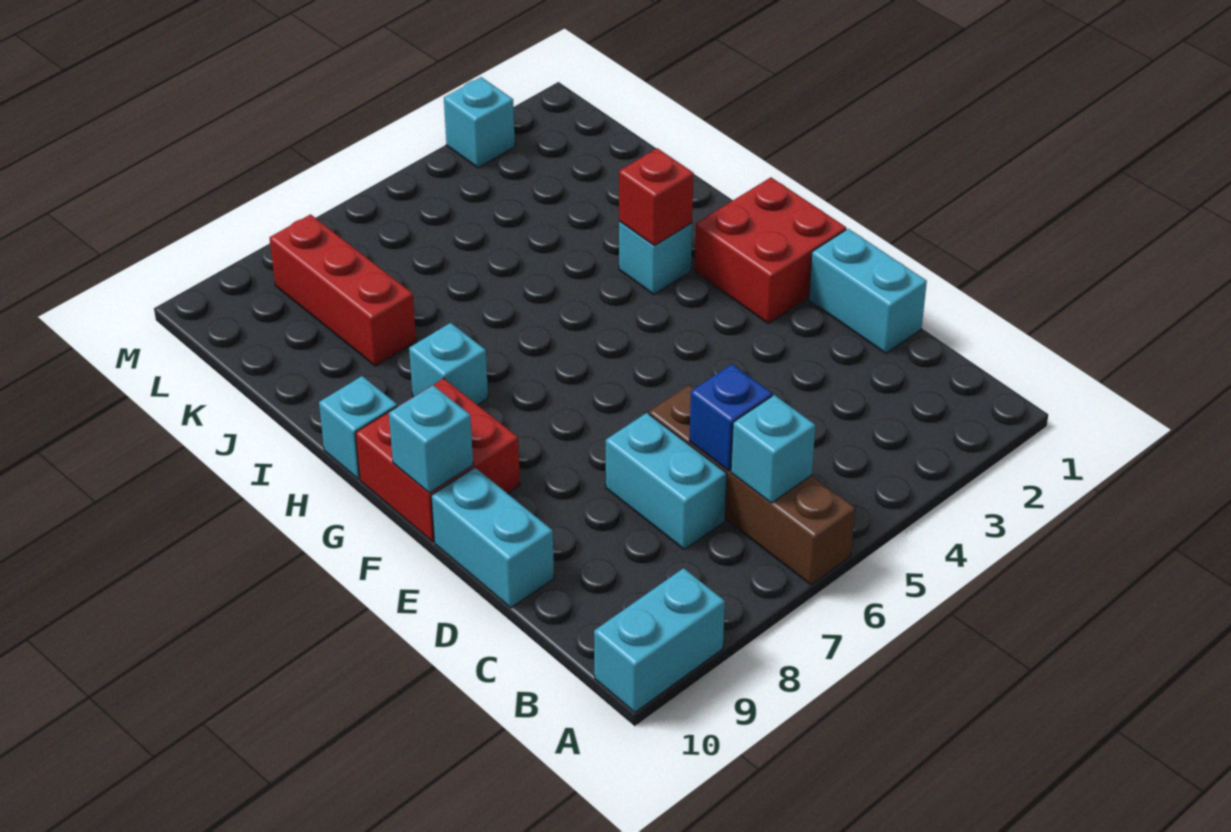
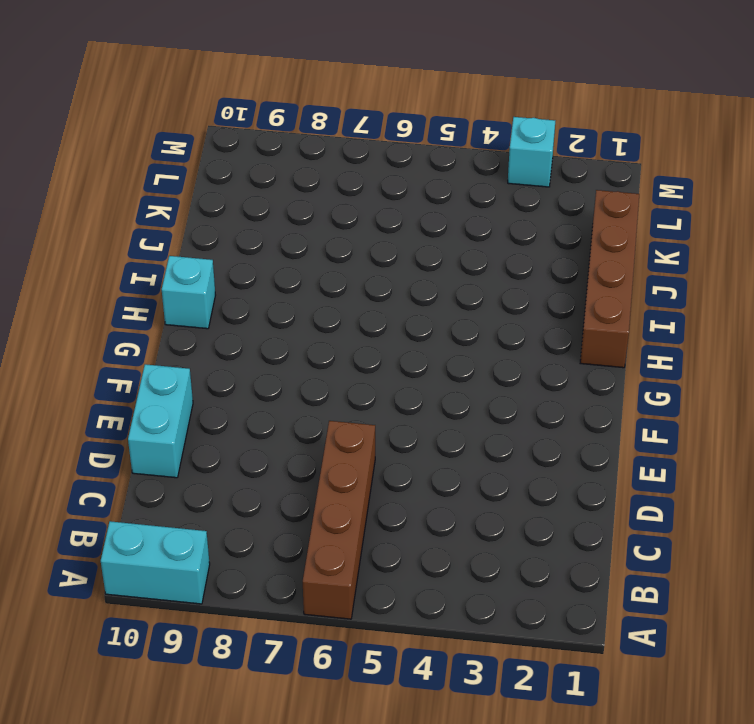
brown 1x4 brick [580,190,639,368] -> none
none -> cyan 1x2 brick [606,413,727,549]
none -> cyan 1x2 brick [809,229,927,353]
none -> red 2x2 brick [695,177,846,324]

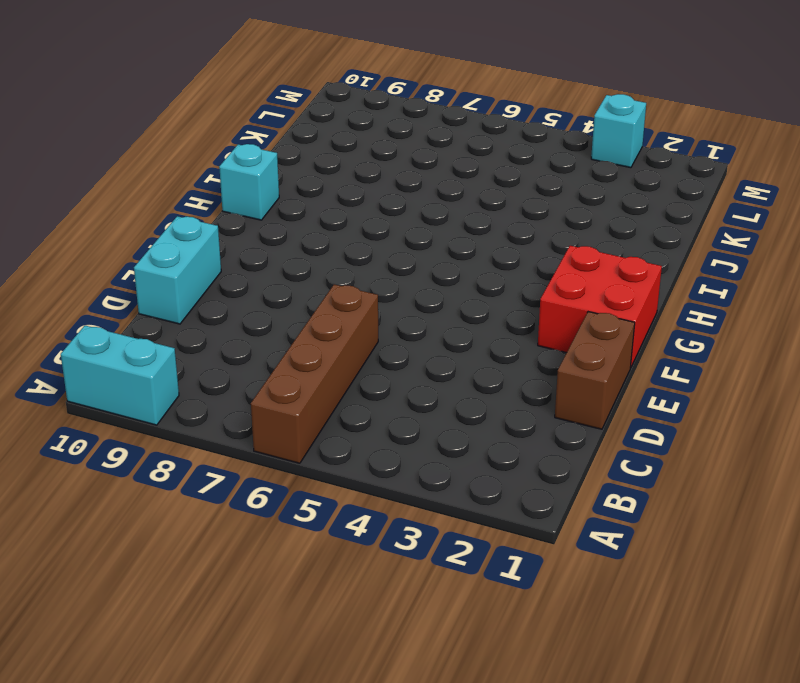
brown 1x2 brick [555,312,635,429] -> cyan 1x2 brick [809,229,927,353]
none -> cyan 1x2 brick [606,413,727,549]
none -> red 2x2 brick [356,378,520,542]
none -> cyan 1x1 brick [619,221,692,294]

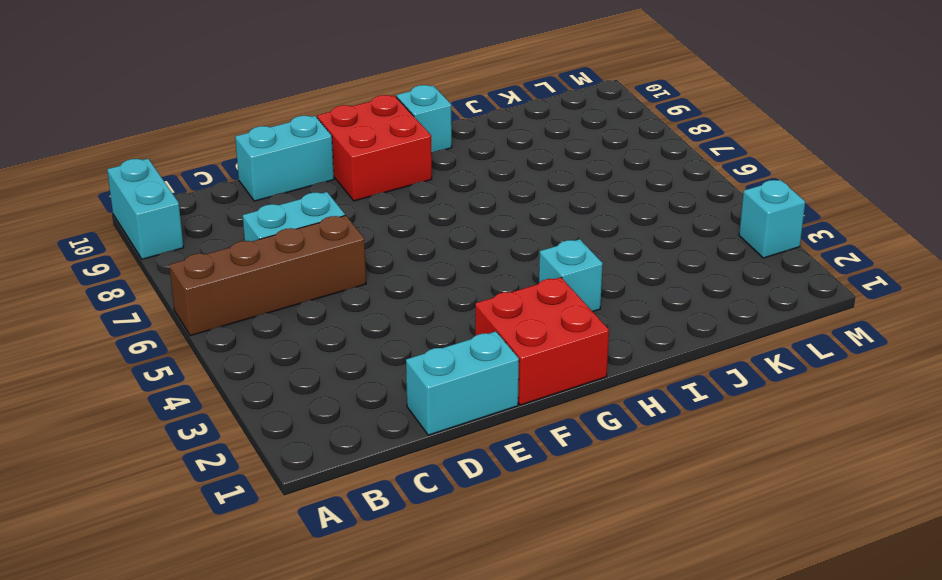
none -> cyan 1x1 brick [409,323,488,405]
none -> red 1x3 brick [270,215,416,366]
none -> cyan 1x1 brick [731,395,815,503]

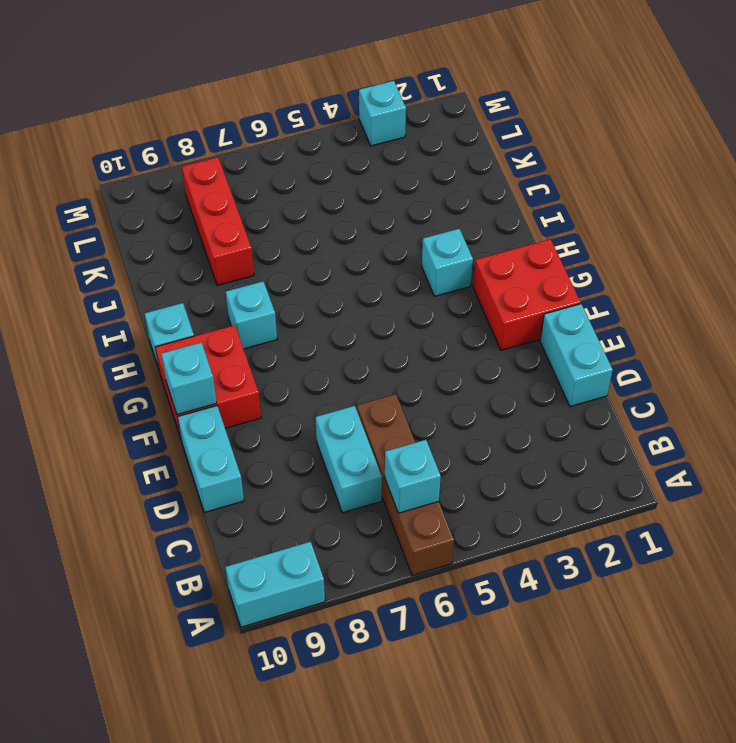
none -> blue 1x1 brick [689,364,772,471]
none -> red 1x1 brick [619,148,693,246]

